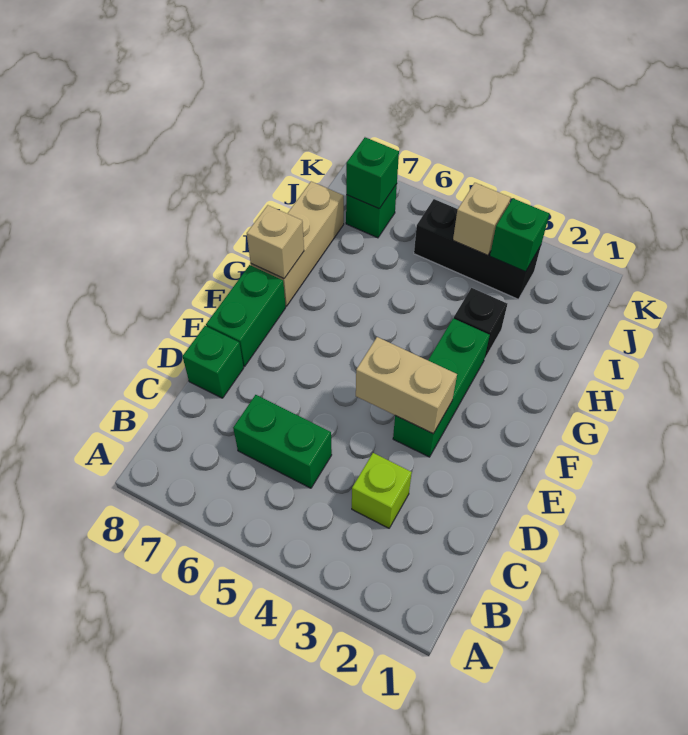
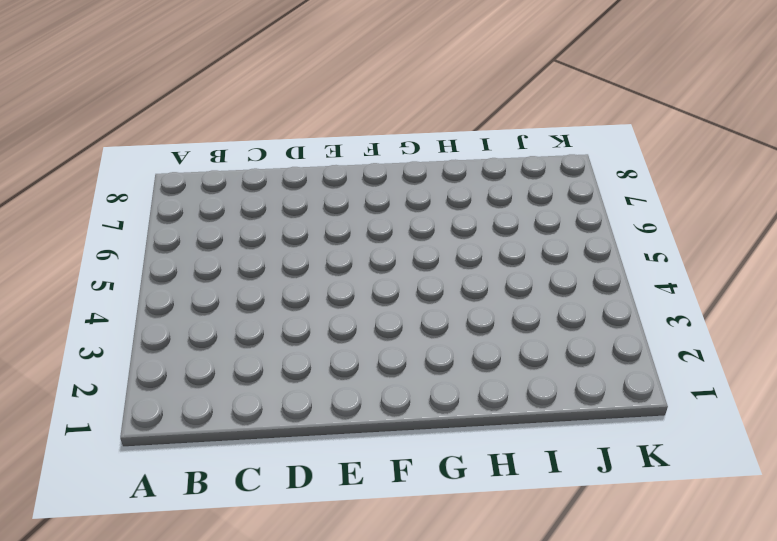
none -> lime 1x1 brick [352,453,412,528]
none -> green 1x2 brick [233,395,332,488]
none -> green 1x1 brick [183,326,244,398]

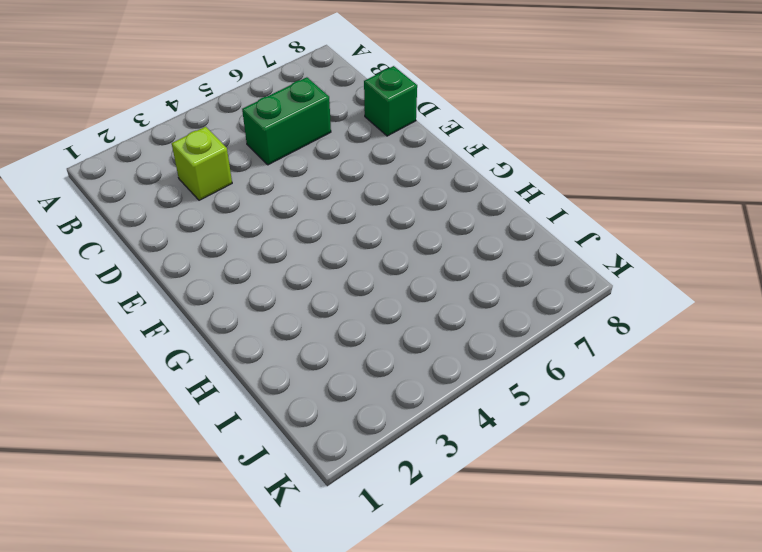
none -> green 1x3 brick [393,318,490,457]
none -> green 1x2 brick [206,265,286,366]
none -> tan 1x3 brick [251,182,344,306]

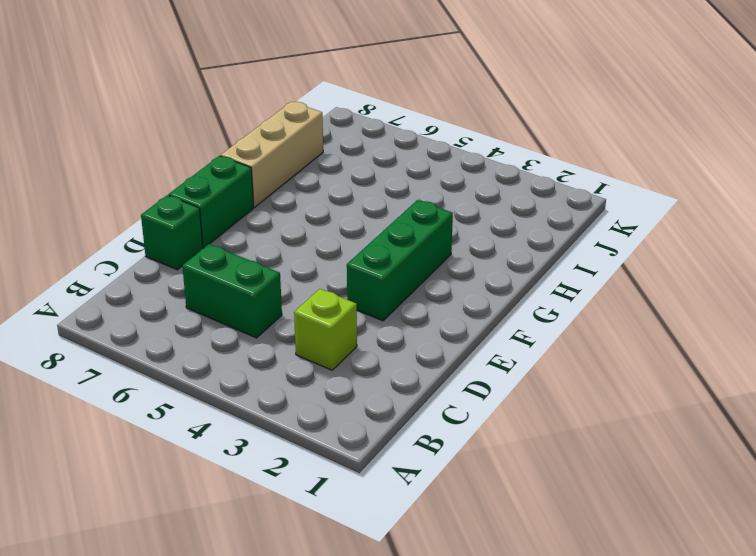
none -> black 1x1 brick [454,288,507,358]
none -> black 1x3 brick [414,199,541,299]
none -> green 1x1 brick [346,184,397,238]

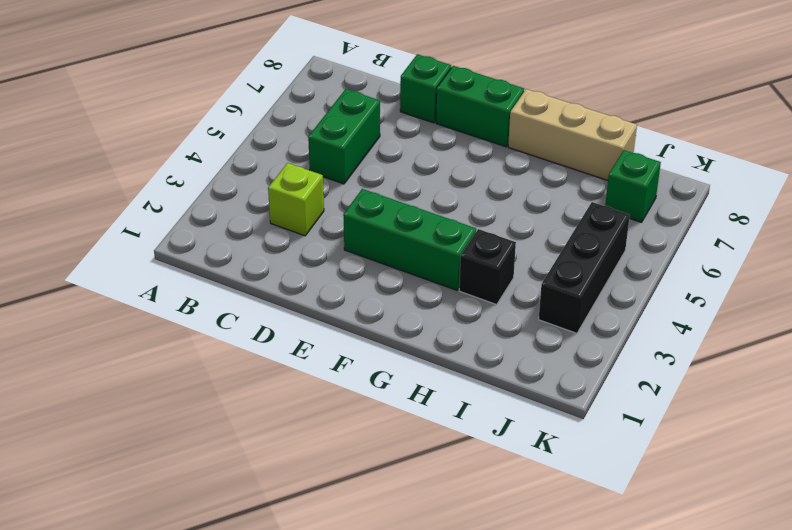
none -> tan 1x2 brick [356,337,457,433]
none -> tan 1x1 brick [247,205,304,279]
none -> green 1x1 brick [490,198,549,272]

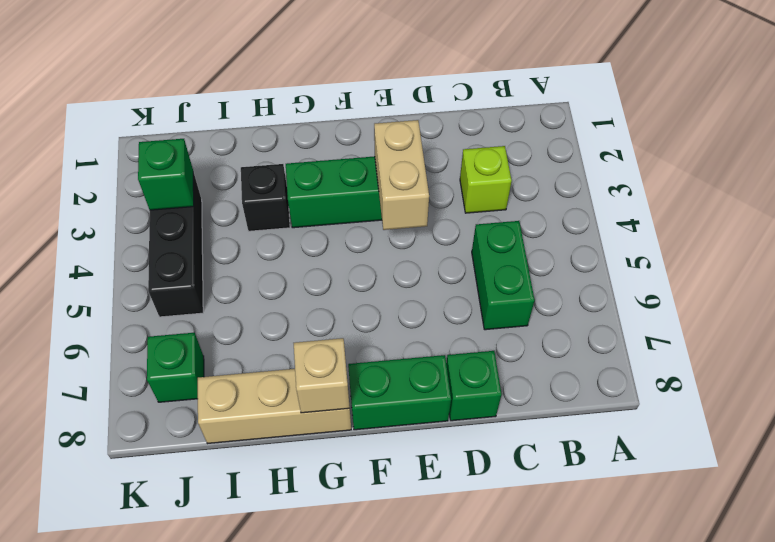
none -> tan 1x1 brick [453,183,511,255]
none -> green 1x1 brick [346,137,399,209]

